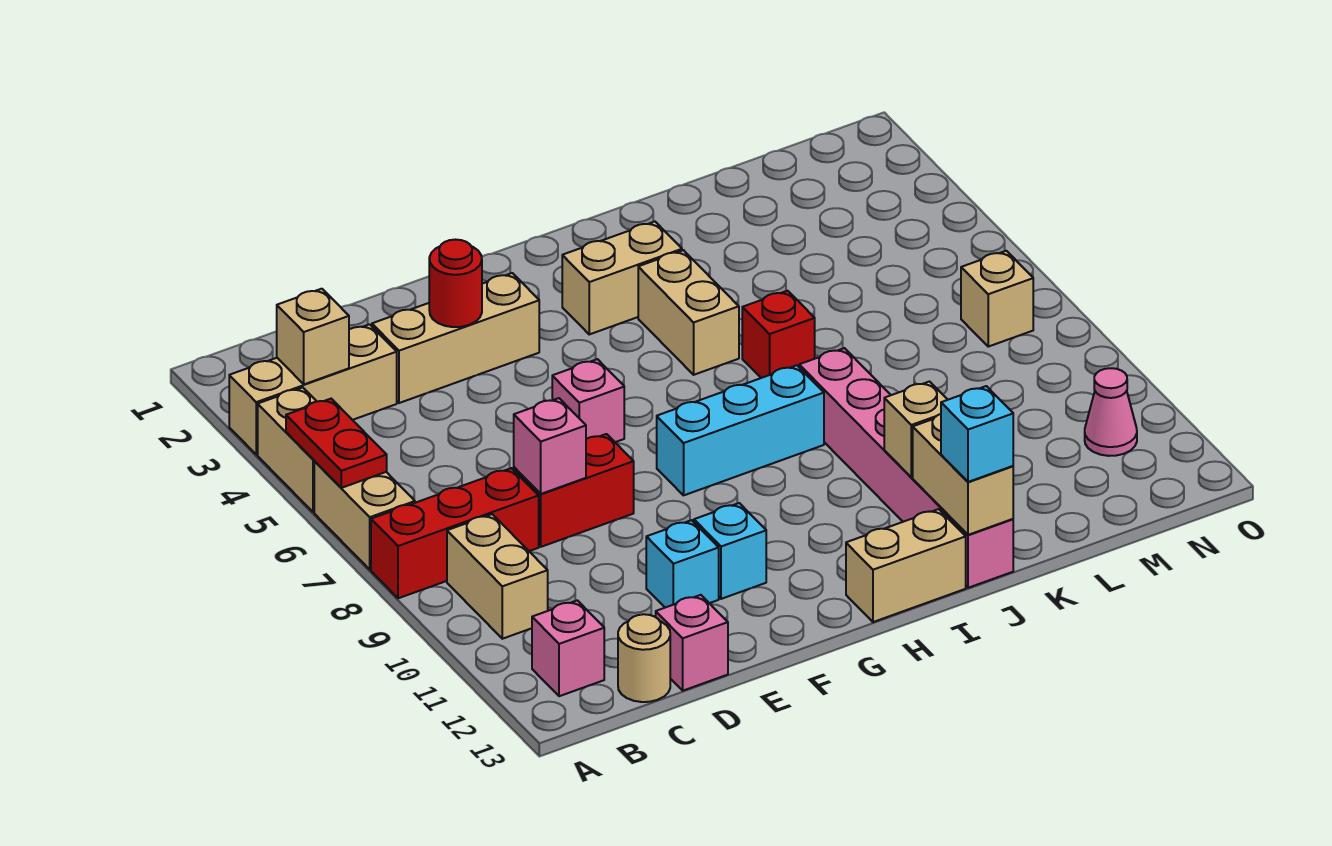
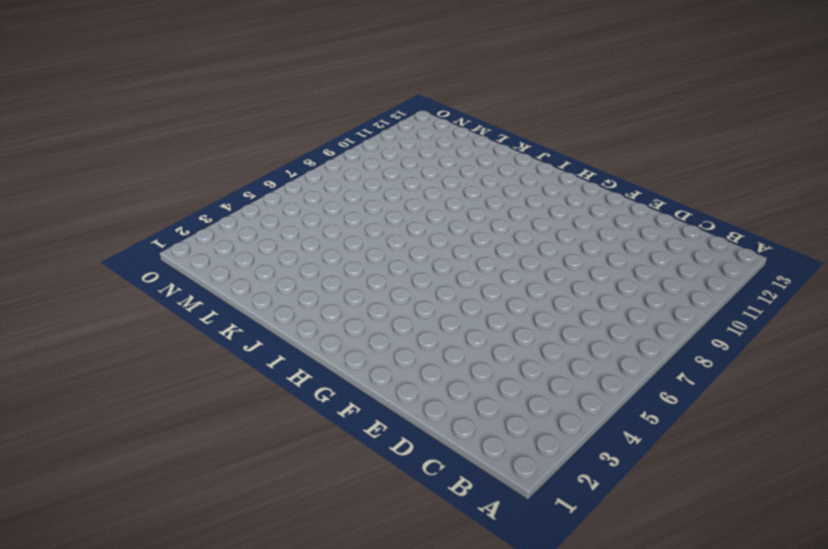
none -> tan 1x3 brick [229,324,397,454]
none -> tan 1x2 brick [258,387,317,512]
none -> tan 1x2 brick [314,461,415,569]

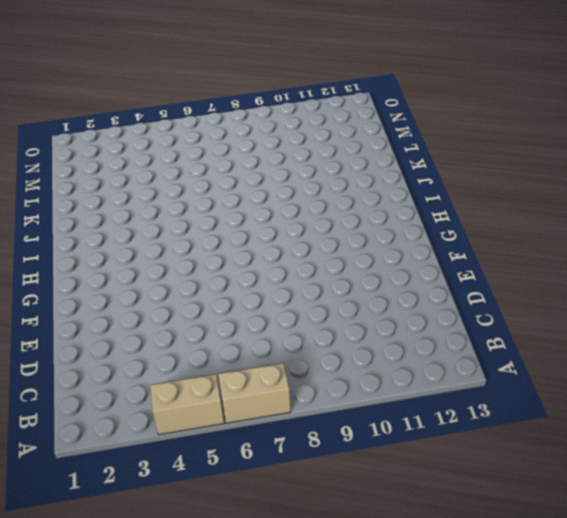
none -> tan 1x3 brick [229,324,397,454]
none -> red 1x3 brick [371,468,539,598]
none -> tan 1x2 brick [447,514,548,639]

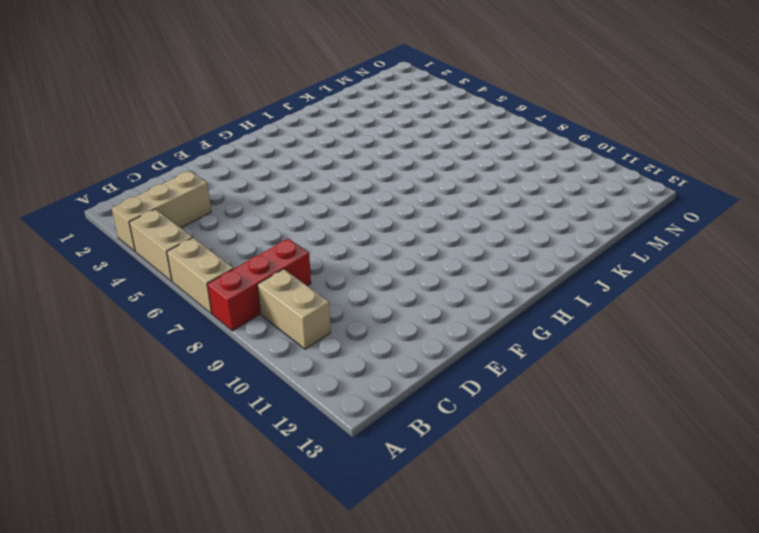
none -> pink 1x1 brick [532,600,604,696]
none -> tan 1x1 round brick [618,614,670,702]
none -> tan 1x3 brick [372,273,539,403]

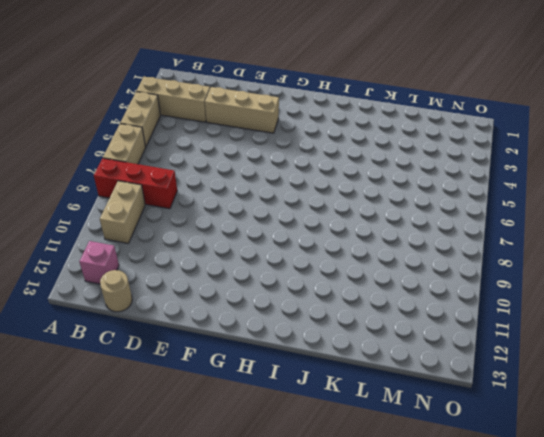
none -> red 1x2 brick [514,434,634,547]
none -> pink 1x1 brick [656,595,728,691]
none -> cyan 1x1 brick [646,520,719,608]

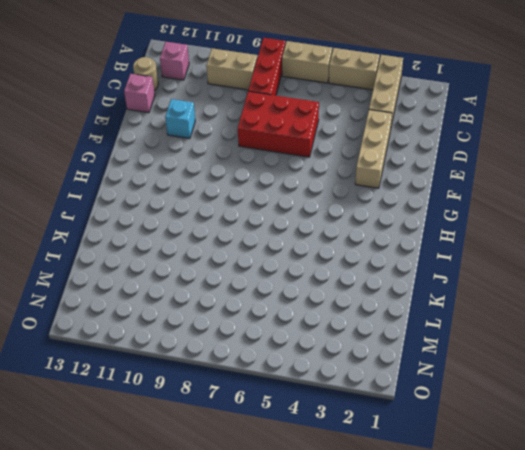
red 2x3 brick [238,91,319,157] -> red 1x2 brick [514,434,634,547]
none -> pink 1x1 brick [552,359,624,442]
none -> cyan 1x1 brick [694,503,766,599]
none -> cyan 1x3 brick [657,365,824,495]

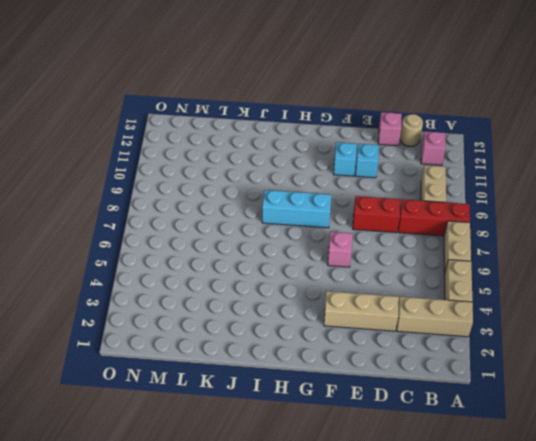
none -> tan 1x2 brick [562,222,682,334]
none -> tan 1x2 brick [846,509,966,622]
none -> tan 1x2 brick [638,250,739,375]

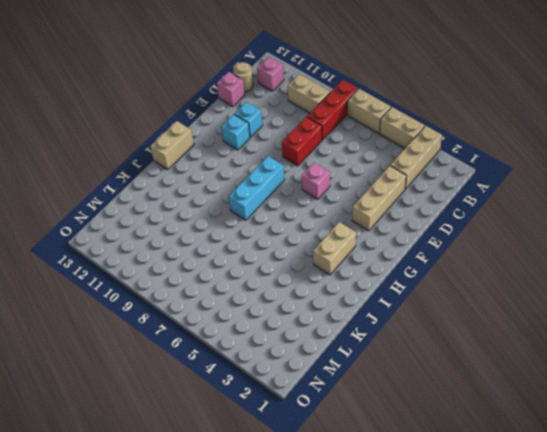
none -> tan 1x2 brick [638,250,739,375]
none -> red 1x1 brick [742,291,815,378]
none -> pink 1x6 brick [799,348,1013,588]

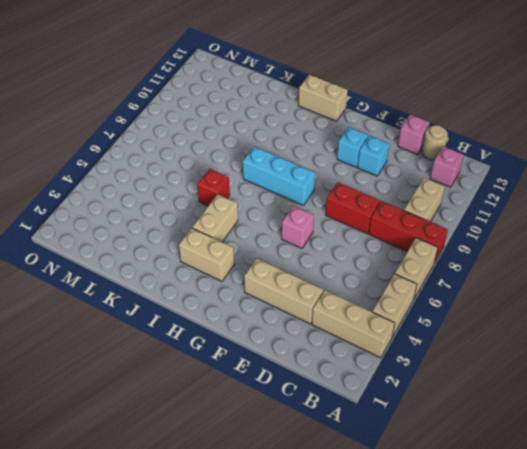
none -> pink 1x6 brick [799,348,1013,588]
none -> tan 1x1 brick [961,251,1033,347]
none -> pink 1x1 cone [1085,368,1137,456]

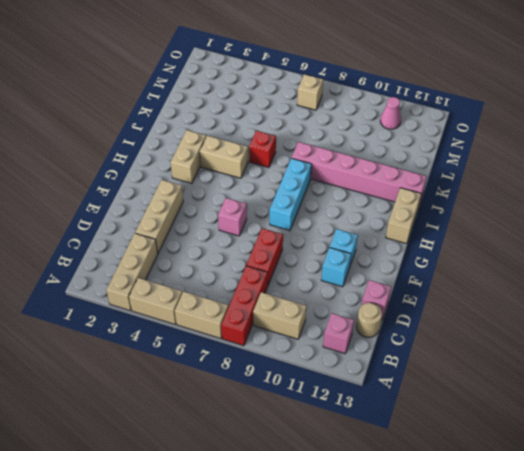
none -> red 1x2 plate [286,399,387,488]
none -> tan 1x1 brick [277,289,349,384]
none -> pink 1x1 brick [514,398,586,494]

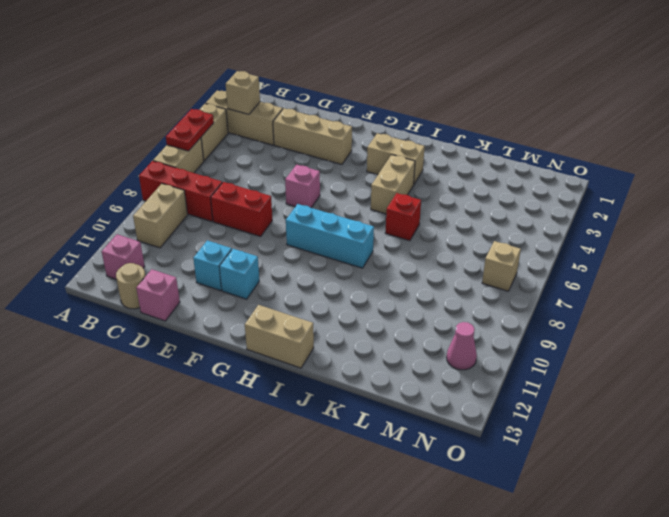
none -> pink 1x6 brick [799,348,1013,588]
none -> pink 1x1 brick [514,398,586,494]
none -> red 1x1 round brick [429,240,482,327]

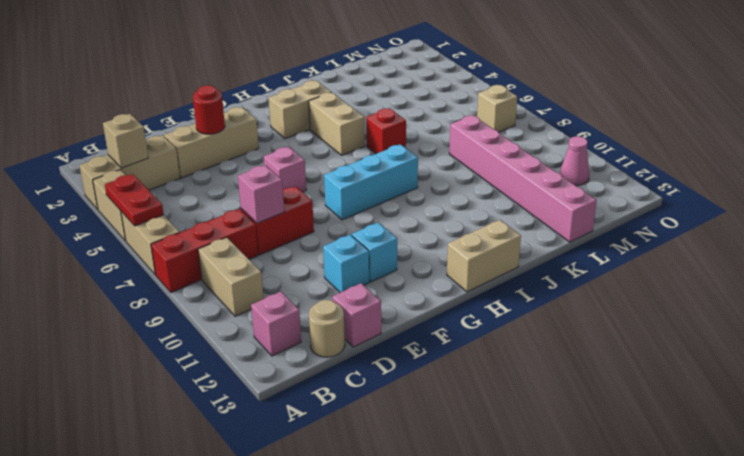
pink 1x6 brick [449,115,597,242] -> pink 1x6 brick moved to [799,348,1013,588]
none -> tan 1x1 brick [884,382,947,477]
none -> tan 1x2 brick [913,414,1013,535]
none -> cyan 1x1 brick [941,386,1013,482]

